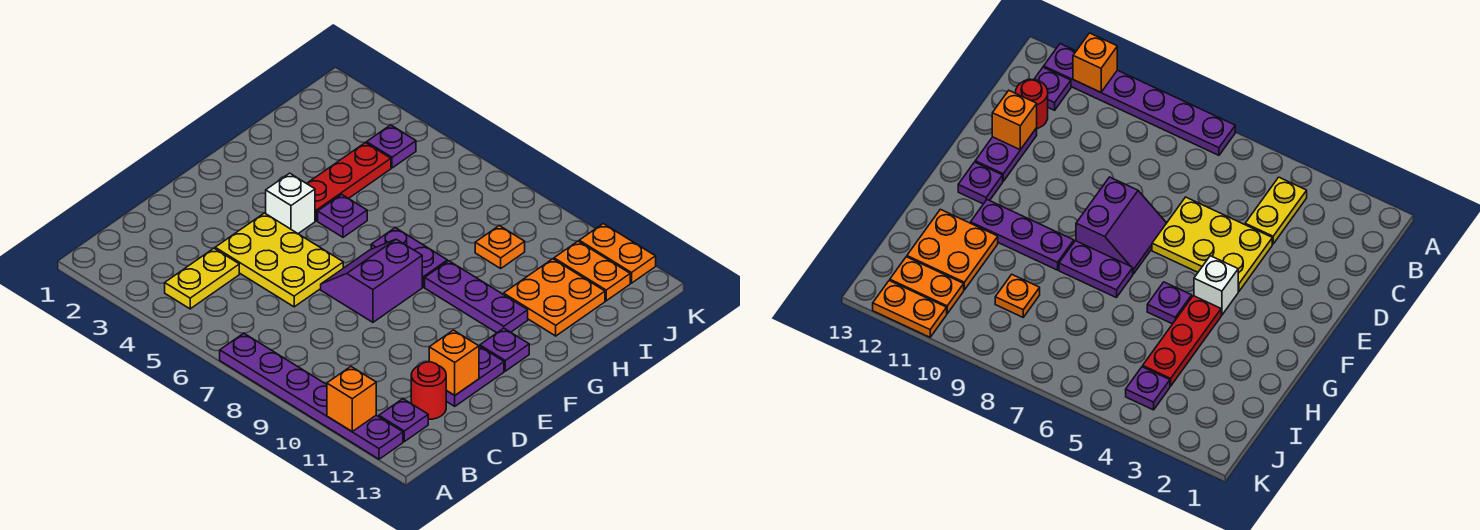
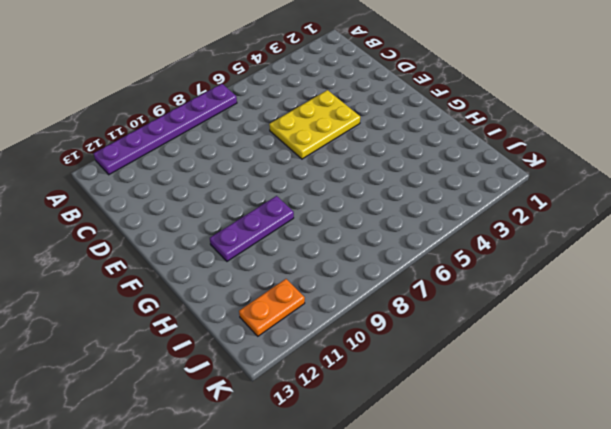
none -> yellow 1x2 plate [165,248,239,309]
none -> purple 1x1 plate [379,399,428,442]
none -> red 1x1 round brick [411,362,446,419]

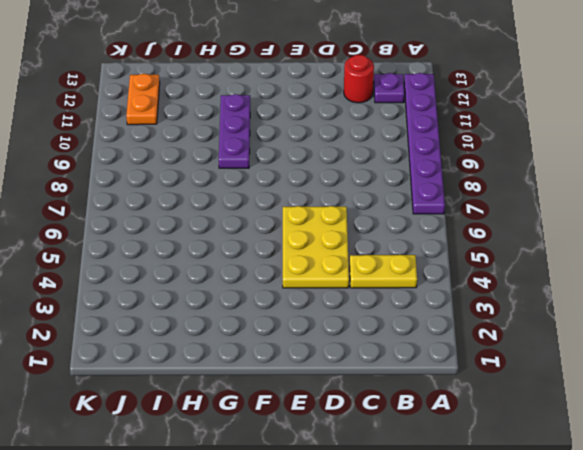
none -> purple 1x2 plate [446,346,504,406]
none -> purple 2x2 slope [321,239,422,322]
none -> white 1x1 brick [266,173,315,233]

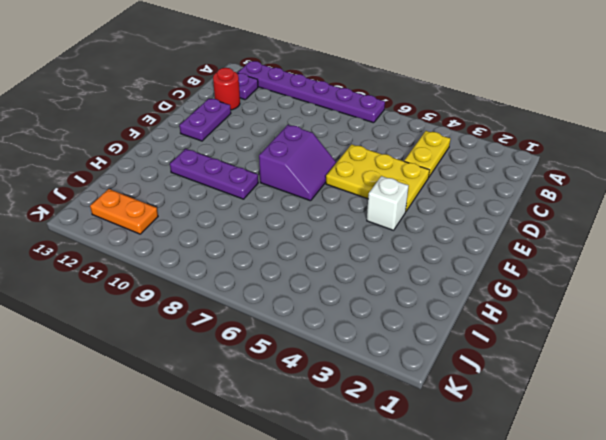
none -> purple 1x1 plate [480,328,529,371]
none -> red 1x3 plate [307,143,391,221]
none -> purple 1x1 plate [318,194,367,237]

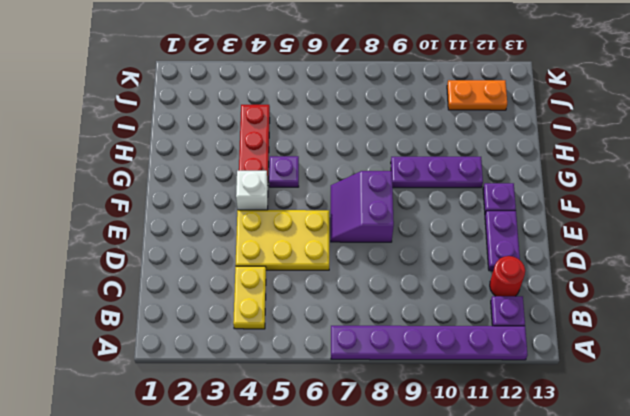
none -> purple 1x2 plate [371,228,447,287]
none -> orange 2x2 plate [504,259,605,336]
none -> orange 1x1 plate [475,226,525,268]

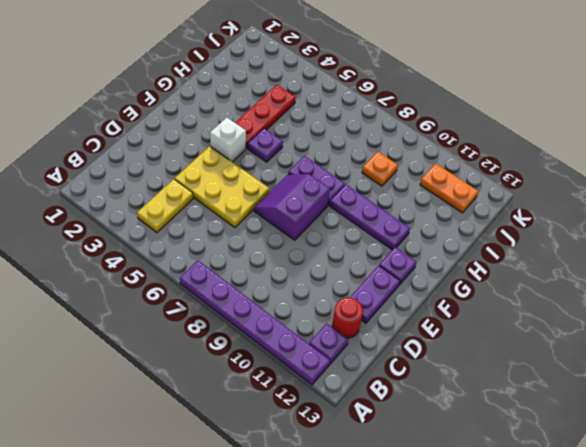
none -> orange 2x2 plate [504,259,605,336]
none -> purple 1x1 plate [367,125,416,168]
none -> orange 1x2 plate [579,224,656,283]

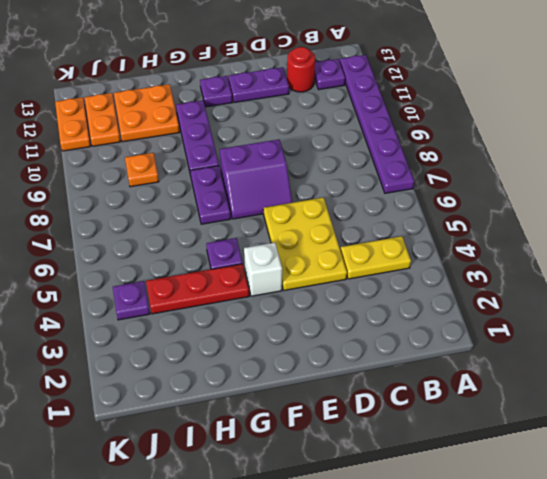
none -> orange 1x1 brick [327,367,376,431]
none -> orange 1x1 brick [429,330,479,395]

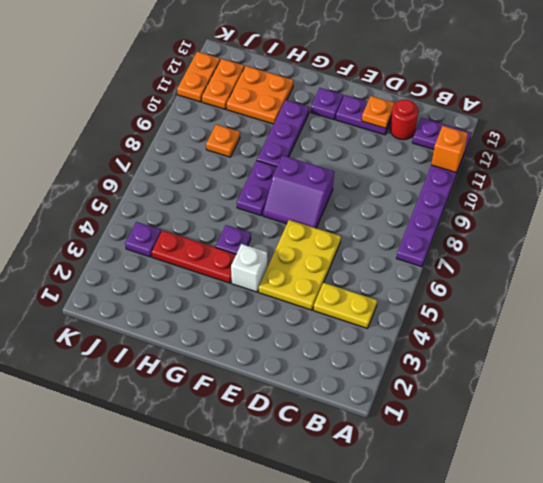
orange 1x1 plate [362,96,395,128] -> orange 1x1 brick [429,330,479,395]

